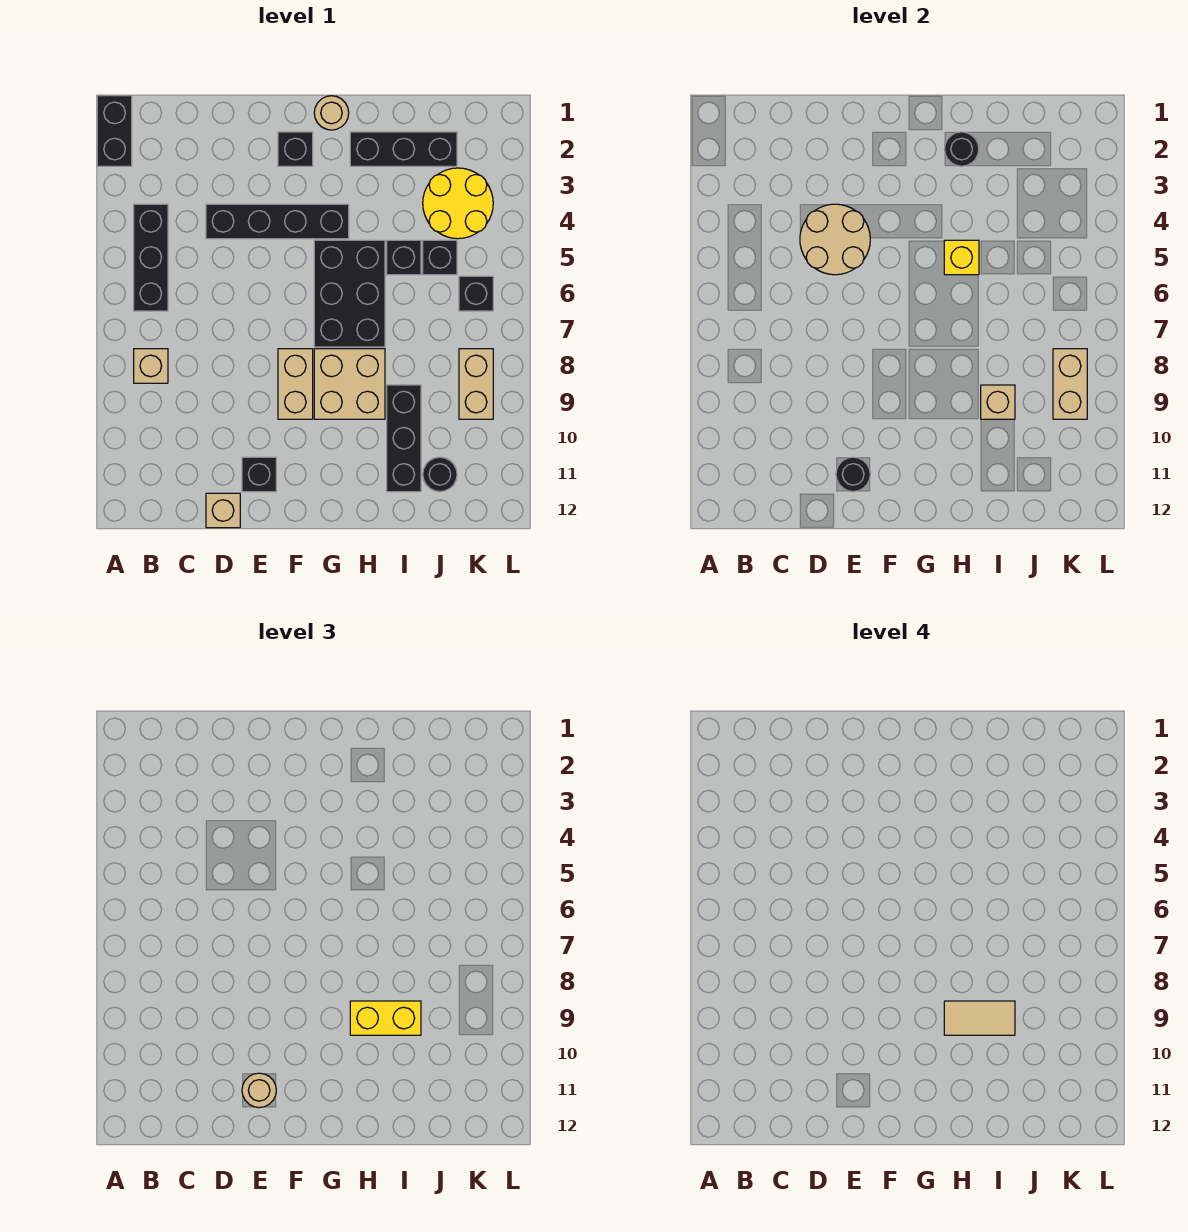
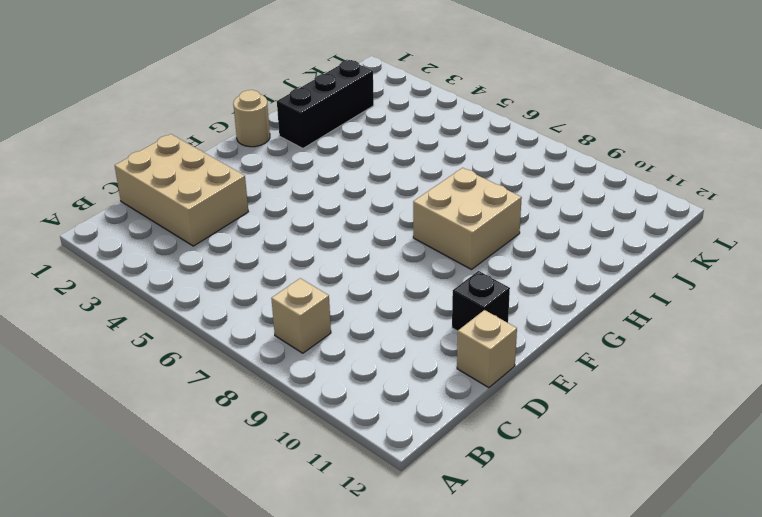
tan 2x3 brick [115,134,248,246] -> none
none -> black 1x2 brick [97,96,132,166]
none -> black 1x3 brick [134,204,168,311]
none -> black 1x4 brick [206,204,349,239]

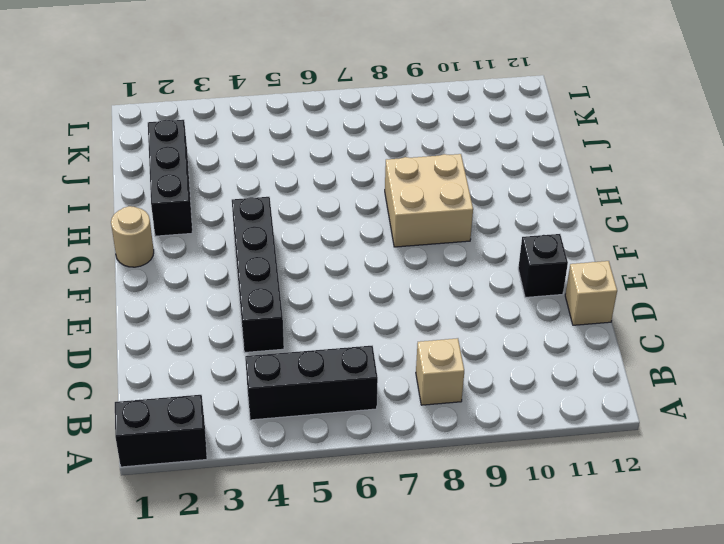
none -> black 1x1 brick [278,132,313,166]
none -> tan 1x2 brick [278,349,313,419]
none -> black 2x3 brick [314,240,385,347]

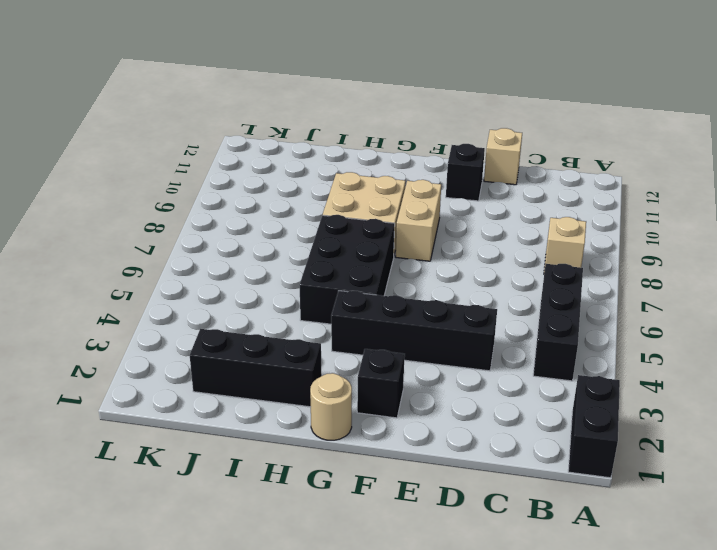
none -> black 1x1 brick [387,240,421,275]
none -> black 1x3 brick [387,385,421,492]
none -> yellow 2x2 round brick [423,168,493,239]

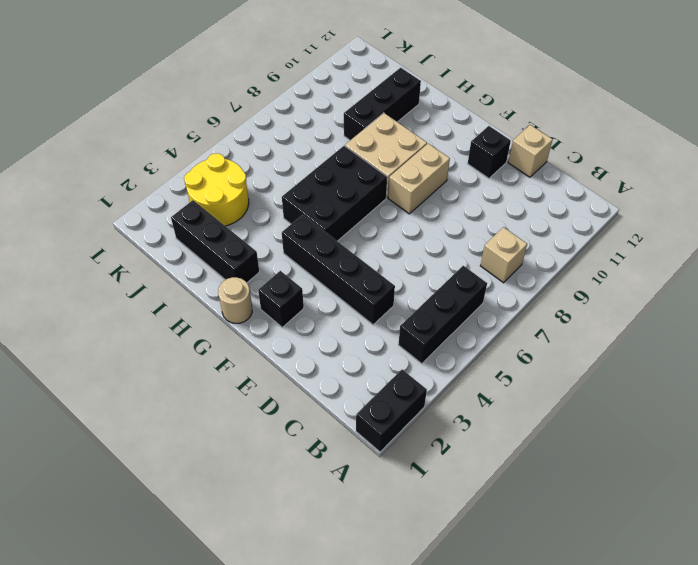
none -> black 1x1 brick [387,240,421,275]
none -> black 1x1 brick [423,240,457,275]
none -> black 1x1 round brick [423,457,457,492]

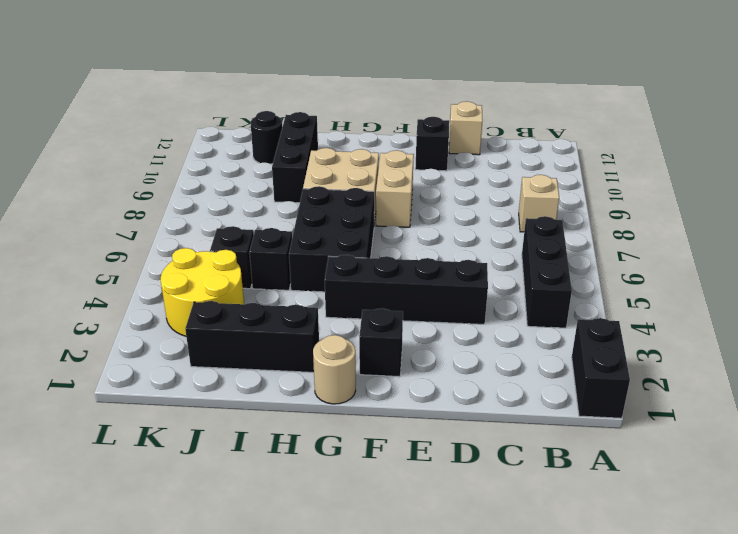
none -> black 1x1 brick [459,276,493,311]
none -> tan 1x2 brick [459,349,493,419]
none -> tan 2x2 round brick [800,204,870,275]

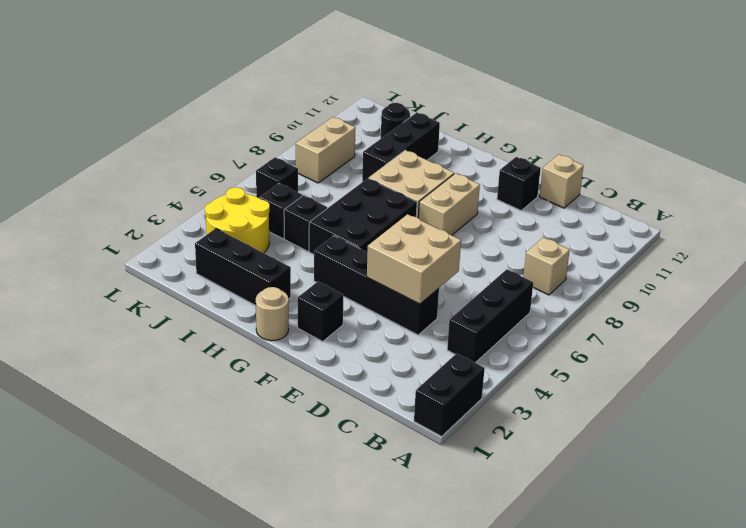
tan 2x2 brick [367,214,461,304] -> tan 2x2 round brick [800,204,870,275]
none -> black 1x1 round brick [836,457,870,492]
none -> black 1x1 round brick [944,132,979,166]
none -> yellow 1x1 brick [944,240,979,275]

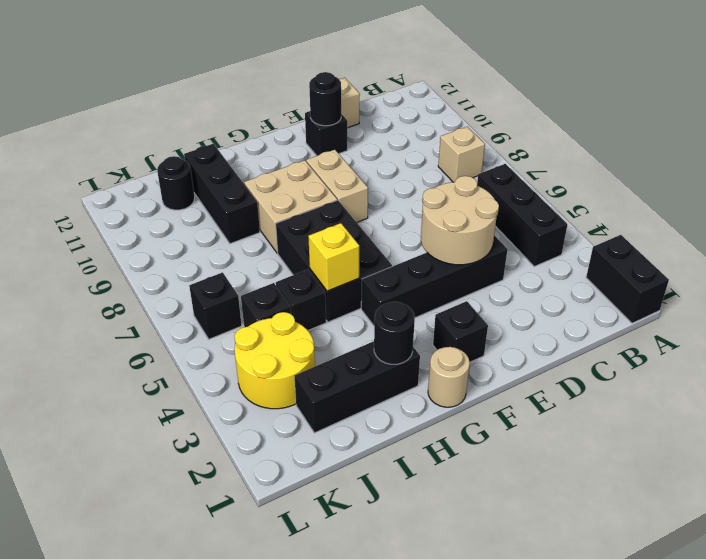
none -> tan 1x2 brick [459,349,493,419]
none -> tan 1x1 brick [981,385,1015,419]
none -> tan 1x2 brick [1053,349,1087,419]

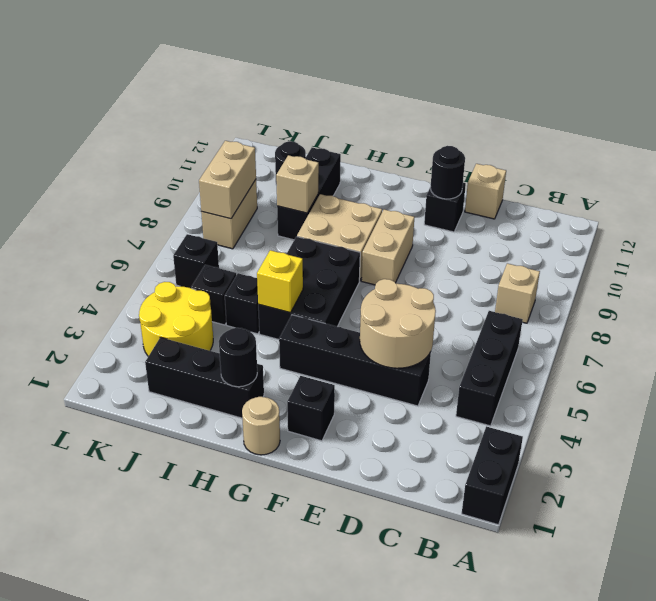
none -> tan 1x1 round brick [242,1073,276,1108]
none -> yellow 1x2 brick [350,1001,421,1035]
none -> tan 1x2 tile [944,1001,1015,1035]

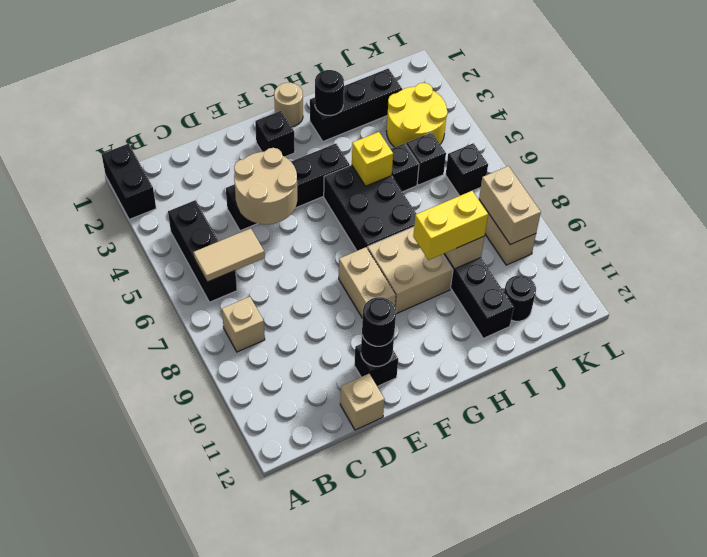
tan 1x2 tile [194,228,265,282] -> tan 1x2 tile moved to [944,1001,1015,1035]
black 1x1 round brick [362,297,396,346] -> tan 1x1 round brick [242,1073,276,1108]

